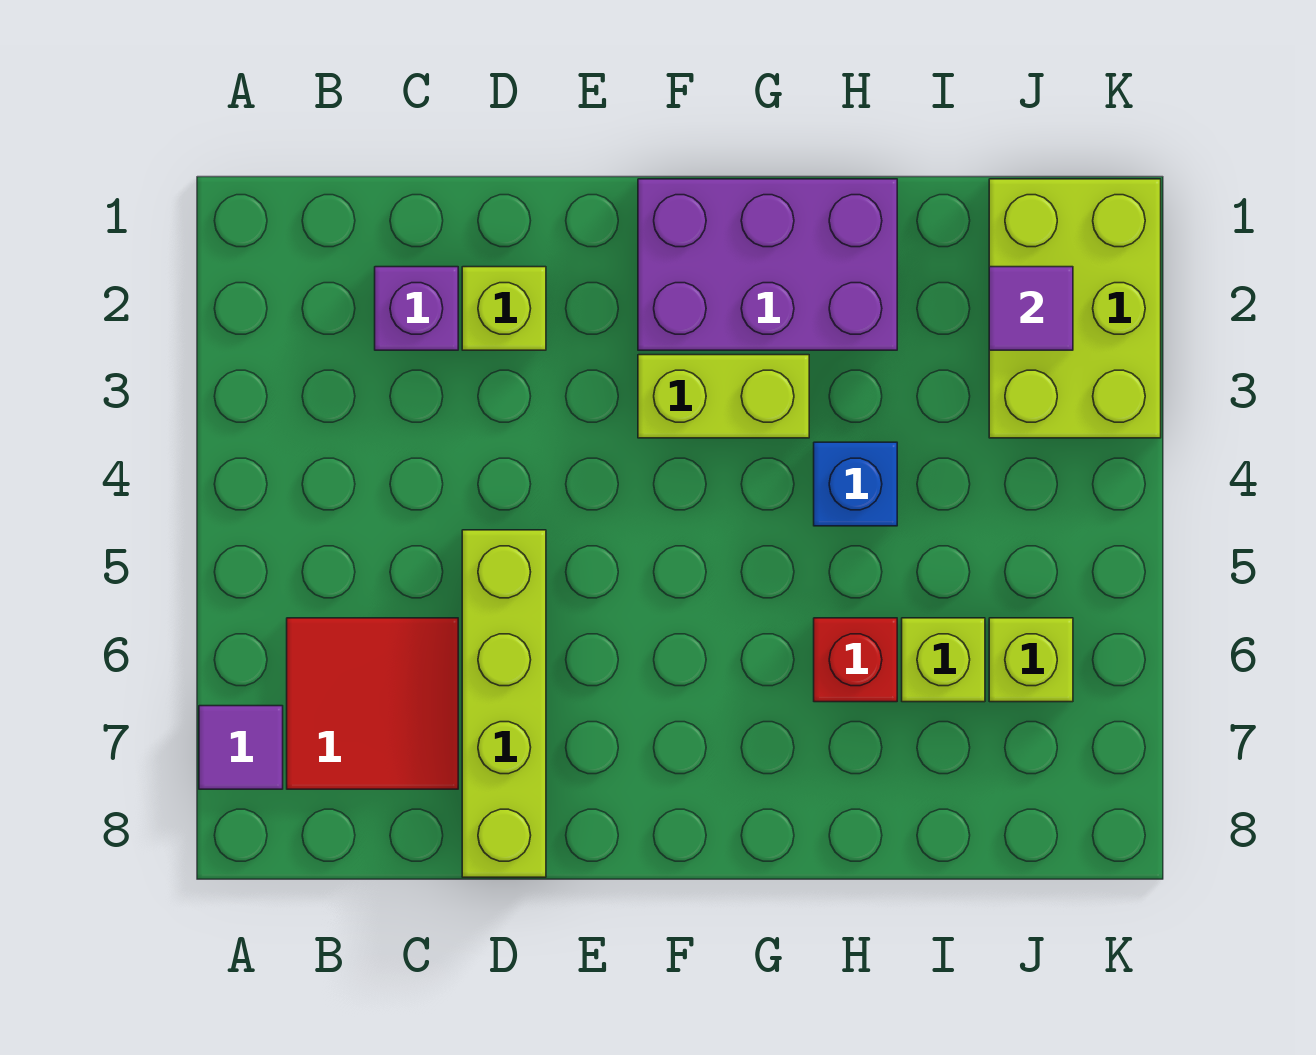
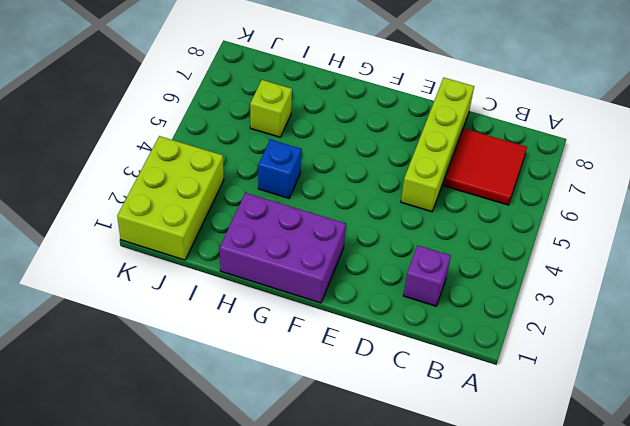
none -> purple 1x1 tile [199,706,283,789]
none -> lime 1x1 brick [462,267,546,350]
none -> lime 1x2 brick [638,355,809,438]

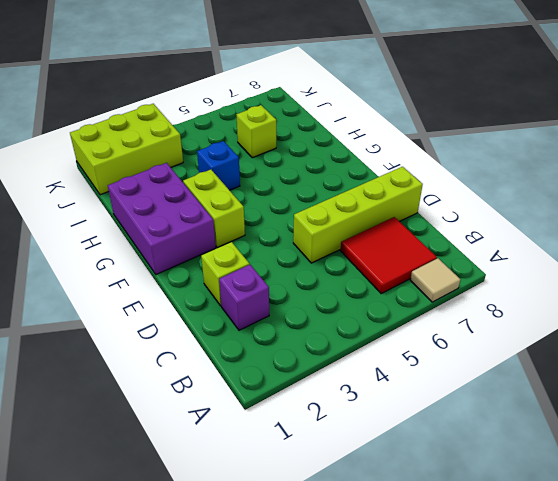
tan 1x1 tile [410,258,460,302] -> purple 1x1 tile [199,706,283,789]
none -> red 1x1 brick [814,618,897,702]
none -> lime 1x1 brick [989,618,1073,702]
none -> purple 1x1 tile [989,267,1073,350]

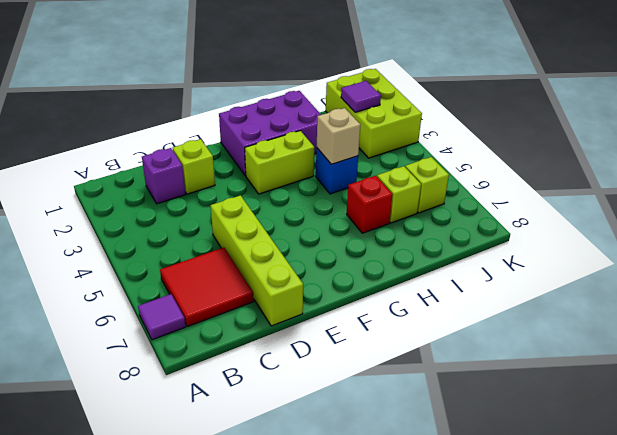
tan 1x1 brick [317,108,360,164] -> none

